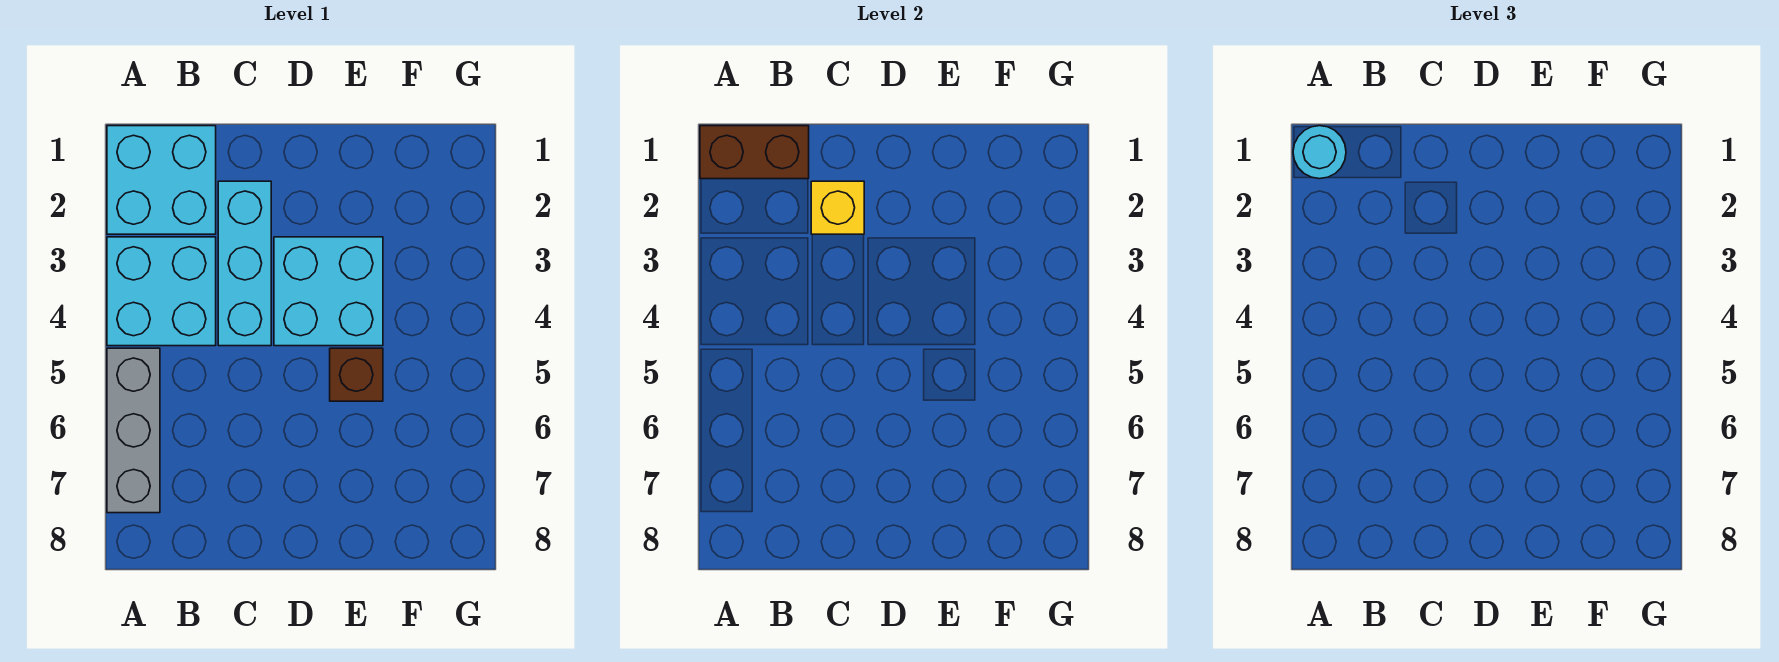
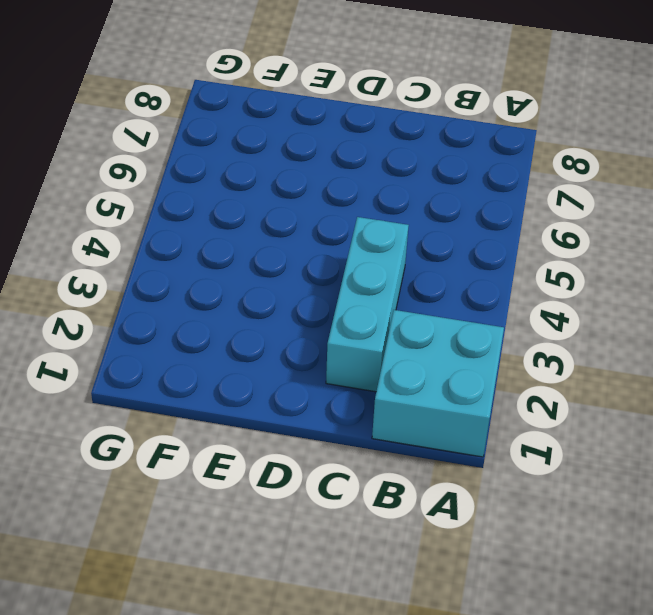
none -> cyan 2x2 brick [107,237,216,346]
none -> grey 1x3 brick [107,348,160,513]

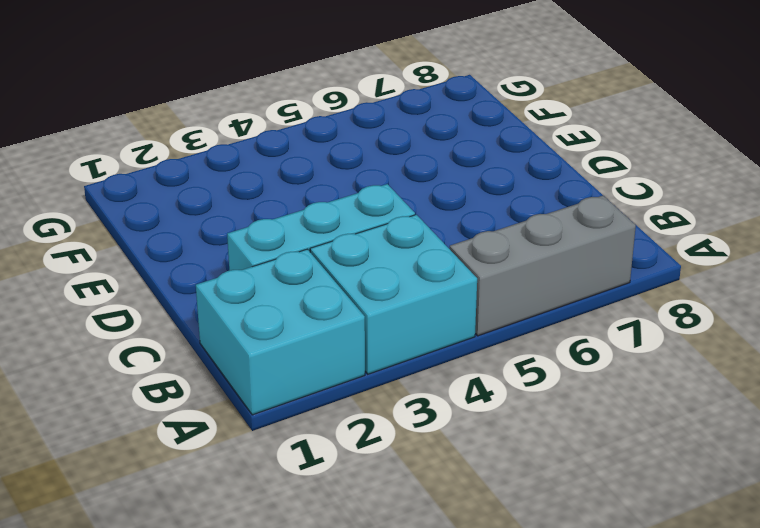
none -> cyan 2x2 brick [274,237,383,346]
none -> brown 1x1 brick [330,348,383,401]

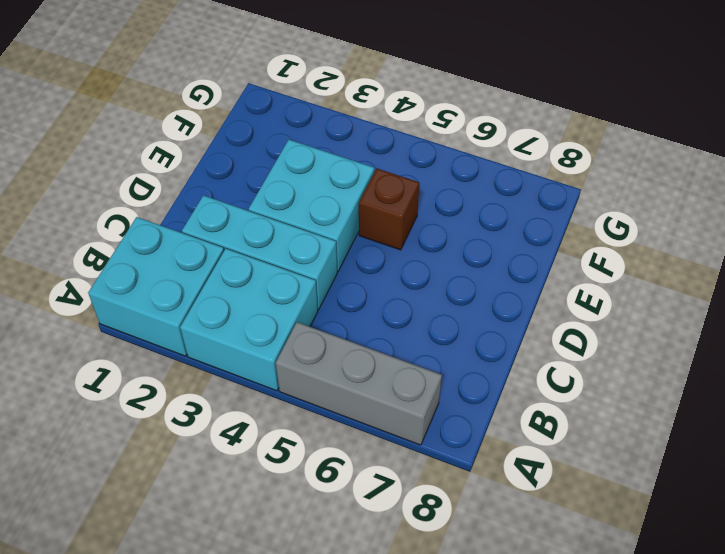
none -> brown 1x2 brick [700,126,809,179]
none -> yellow 1x1 brick [811,181,864,234]

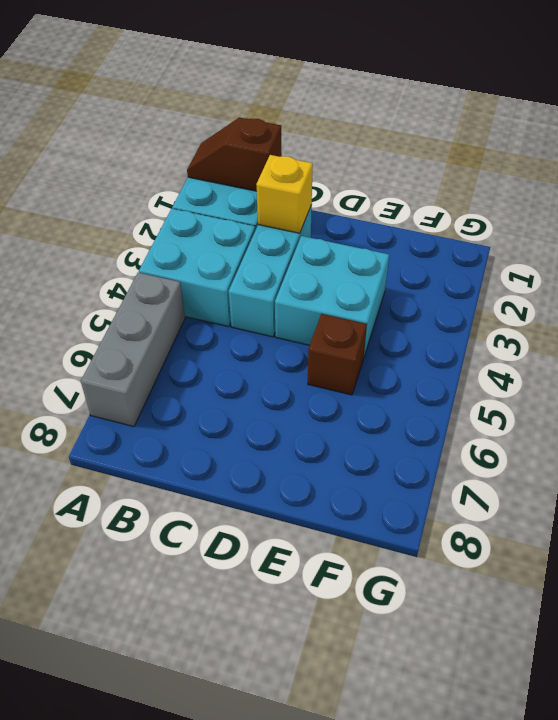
brown 1x2 slope [187,117,282,191] -> brown 1x2 brick [700,126,809,179]
none -> cyan 1x1 round brick [1293,126,1346,179]

